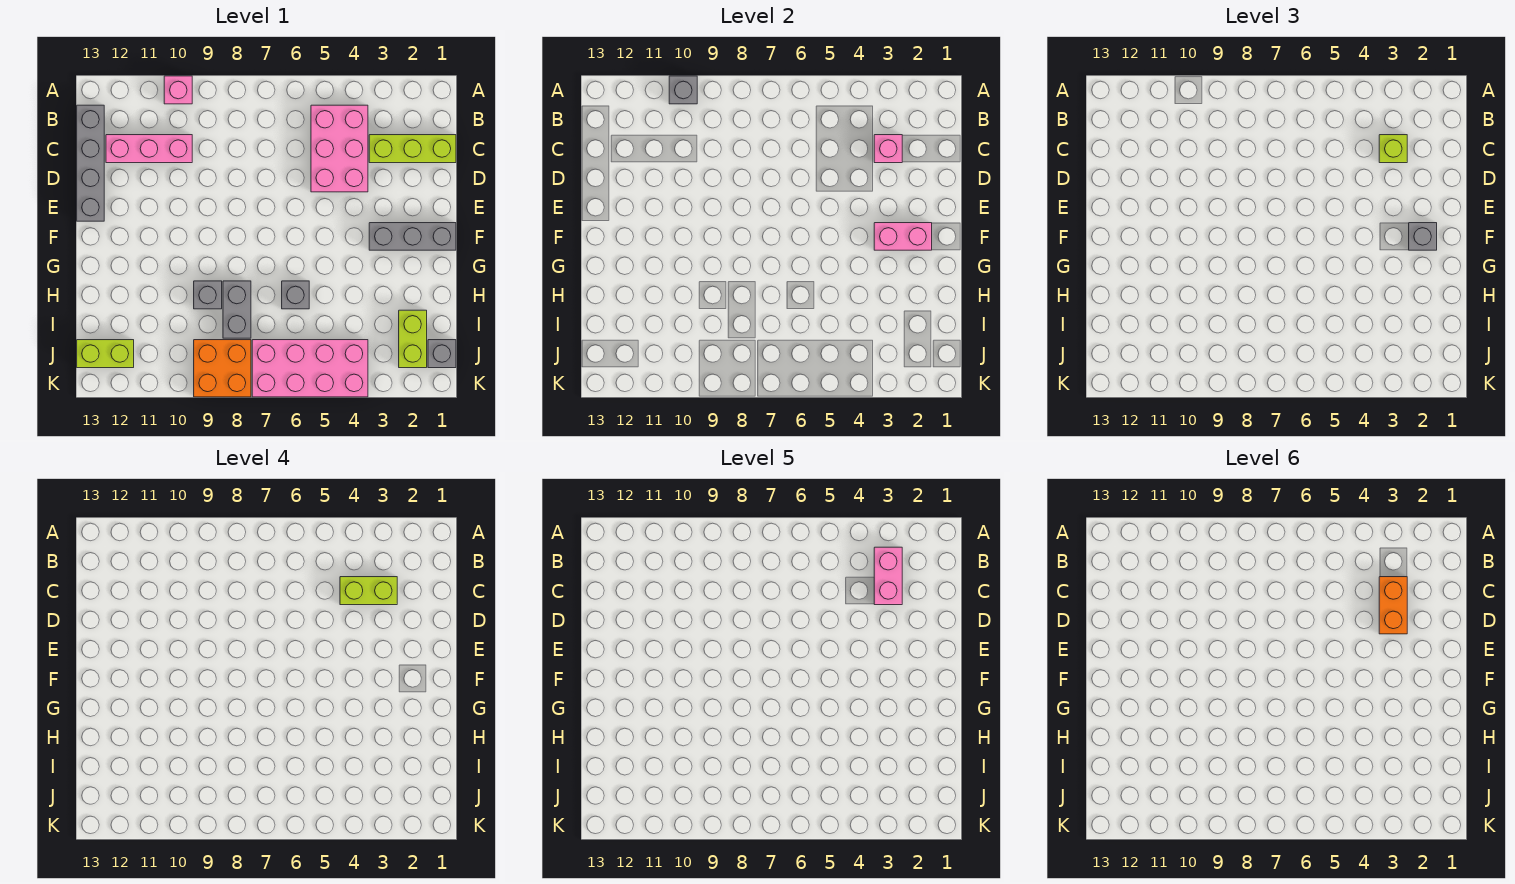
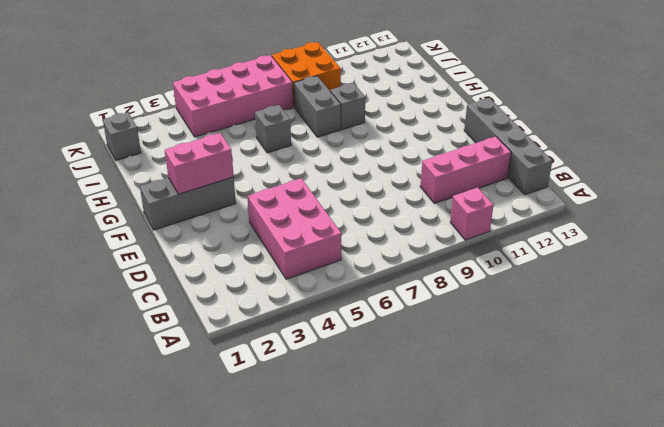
none -> lime 1x3 brick [369,135,456,163]
none -> lime 1x2 brick [399,310,427,368]
none -> lime 1x2 brick [77,340,134,368]

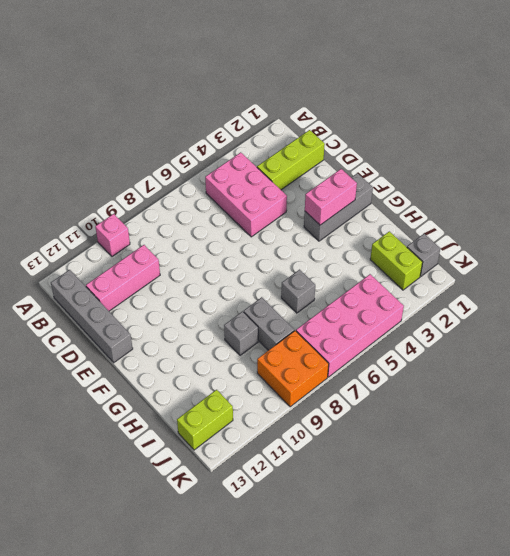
none -> grey 1x1 brick [669,76,697,104]
none -> pink 1x1 brick [874,135,902,163]
none -> lime 1x1 brick [1379,135,1407,163]

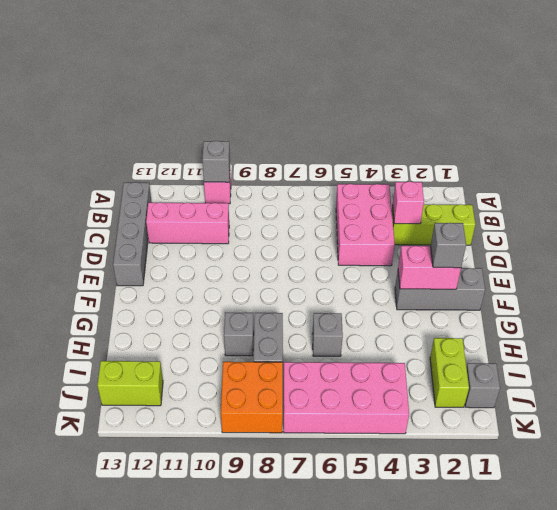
none -> lime 1x1 brick [1379,135,1407,163]
none -> lime 1x2 brick [340,577,397,605]
none -> pink 1x2 brick [874,547,902,605]

